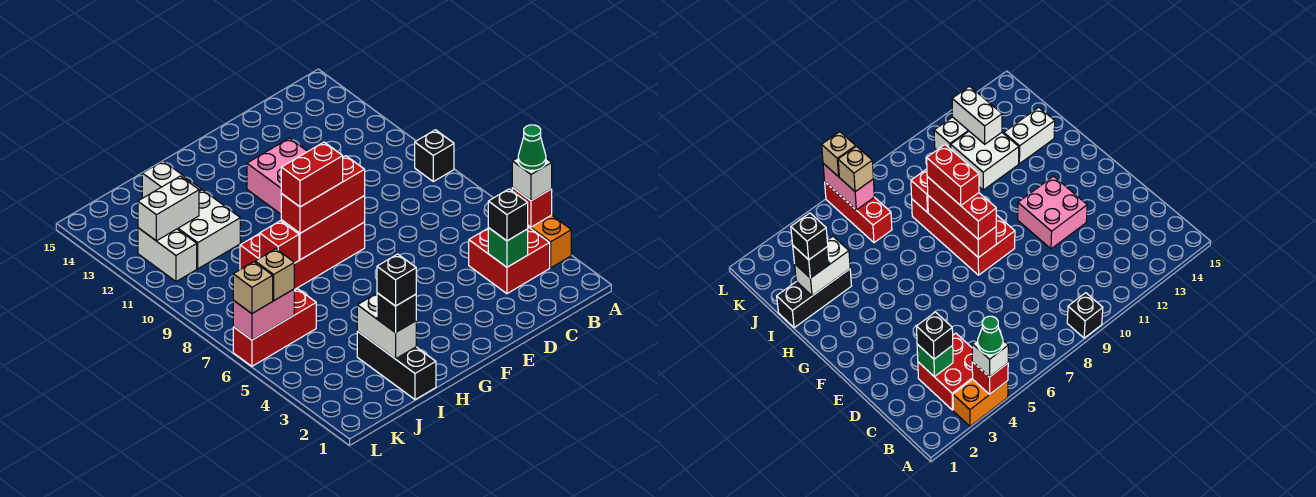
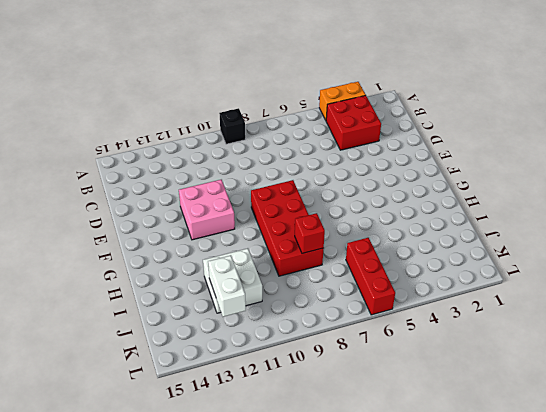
none -> black 1x3 brick [357,331,436,400]
none -> white 1x2 brick [142,161,201,198]
none -> white 1x2 brick [138,228,197,282]

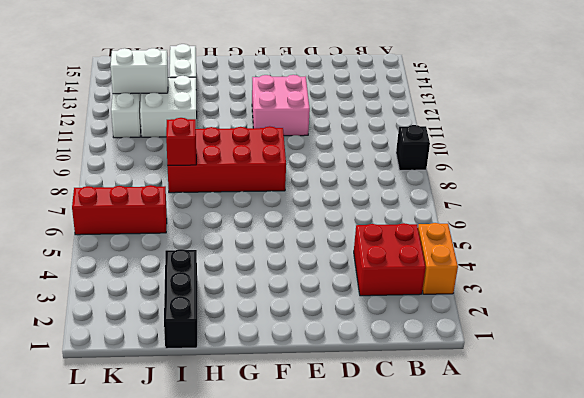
none -> red 1x1 brick [512,187,552,227]
none -> green 1x1 brick [488,228,528,267]
none -> red 1x3 brick [281,196,365,260]

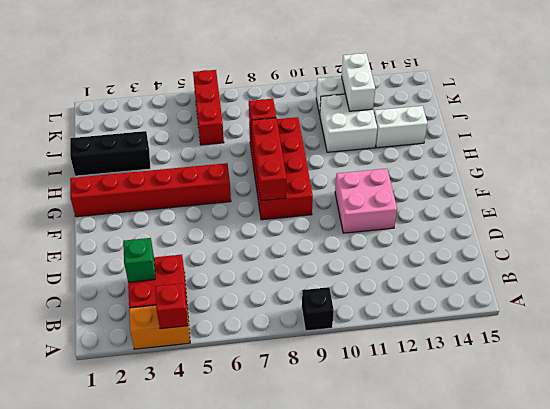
red 1x6 brick [70,163,231,217] -> none
none -> white 1x2 brick [357,293,416,359]
none -> pink 1x2 brick [233,289,294,340]
none -> white 1x1 brick [512,158,552,201]

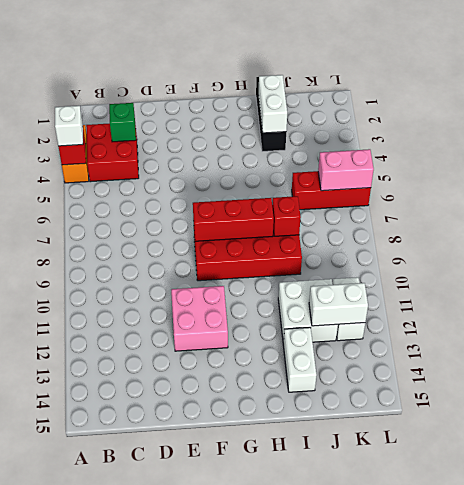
none -> black 1x1 brick [415,130,454,182]
none -> black 1x1 brick [488,189,528,241]
none -> red 1x3 brick [281,156,365,233]

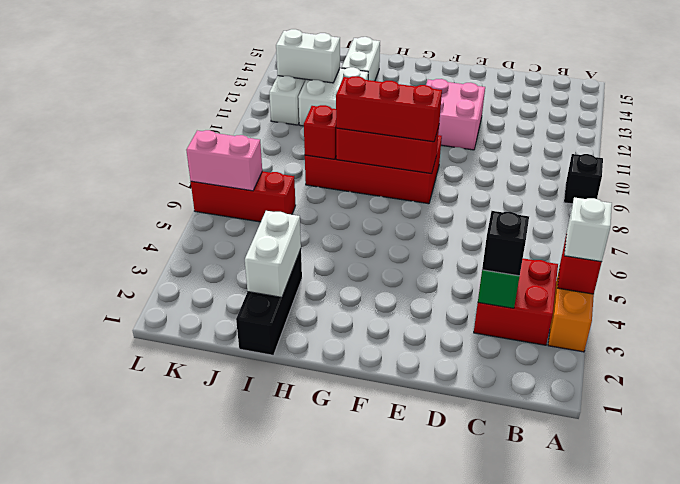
none -> black 1x1 brick [377,293,416,333]
none -> tan 1x1 brick [255,249,294,300]
none -> tan 1x1 brick [233,262,273,313]

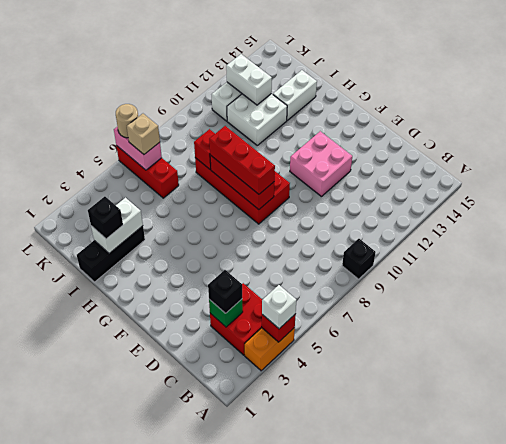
tan 1x1 round brick [116,104,138,138] -> tan 1x1 brick [233,262,273,313]
none -> green 1x1 cone [518,125,546,171]
none -> red 1x2 brick [281,142,343,207]
none -> black 1x1 brick [377,254,416,306]

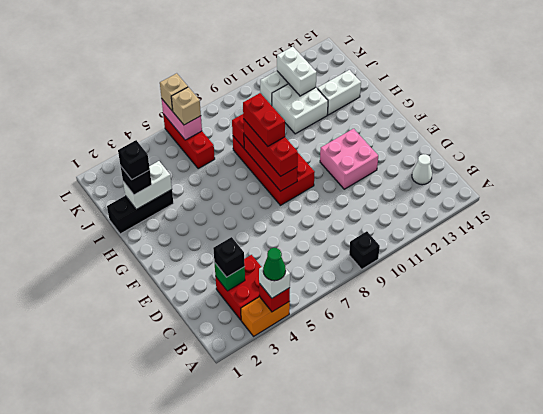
white 1x1 cone [412,154,432,185] -> none

